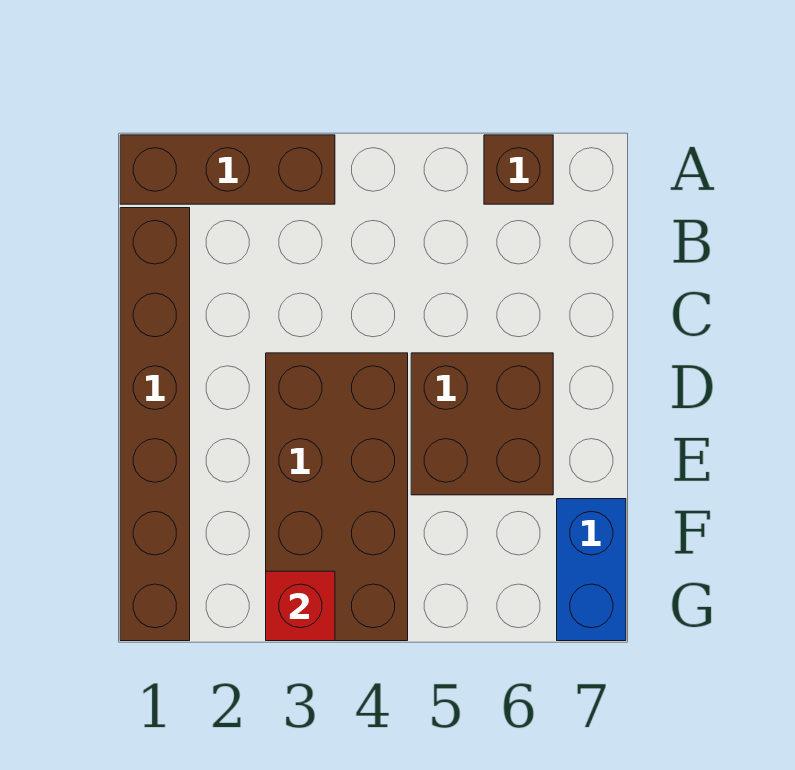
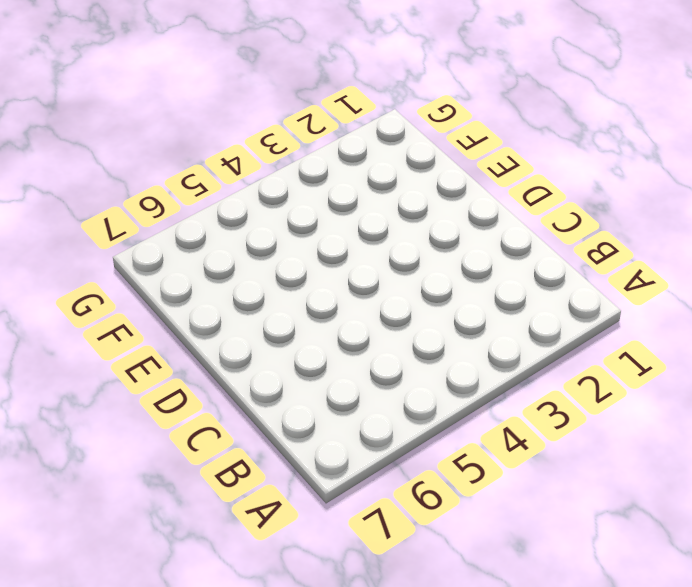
none -> brown 1x3 brick [120,135,335,204]
none -> brown 1x1 brick [484,135,553,204]

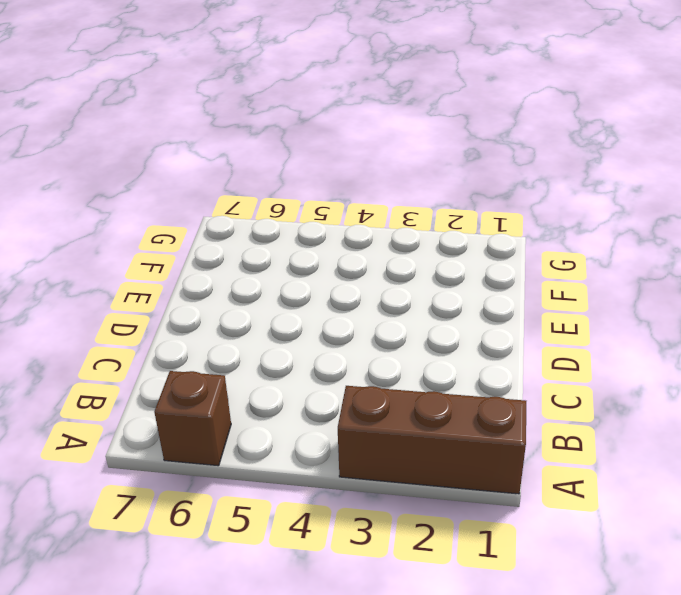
none -> brown 1x6 brick [120,208,190,641]
none -> brown 2x4 brick [266,353,408,641]

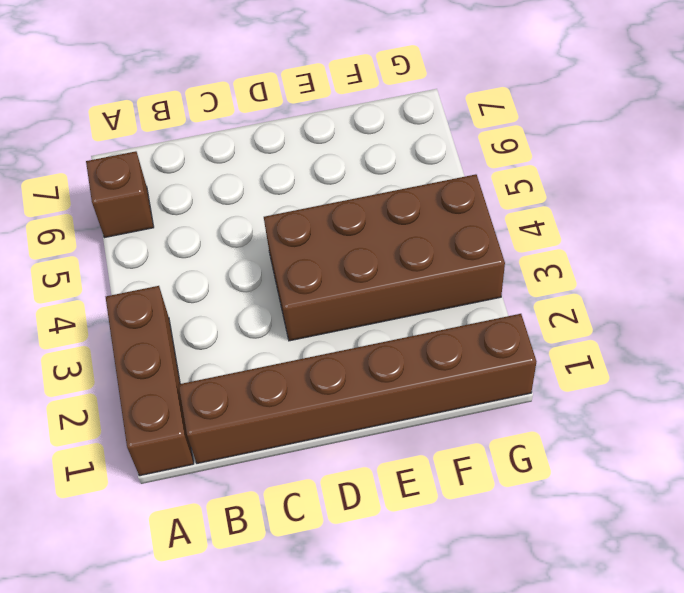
none -> brown 2x2 brick [411,353,553,495]
none -> blue 1x2 brick [557,499,626,641]

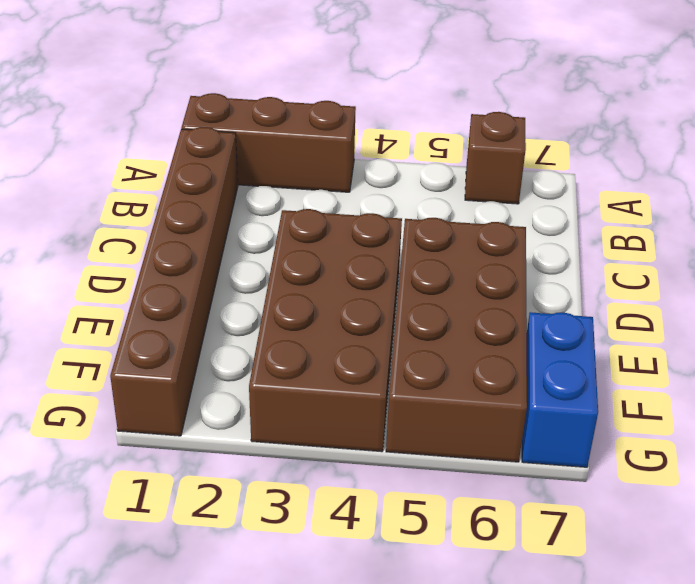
brown 2x4 brick [386,218,527,462] -> brown 2x2 brick [411,353,553,495]
none -> red 1x1 brick [266,571,335,641]

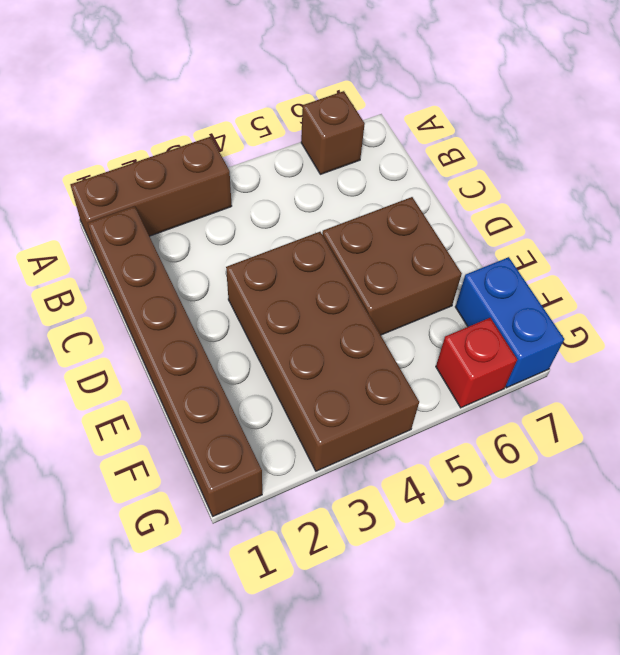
red 1x1 brick [436,318,517,408] -> red 1x1 brick moved to [266,571,335,641]

